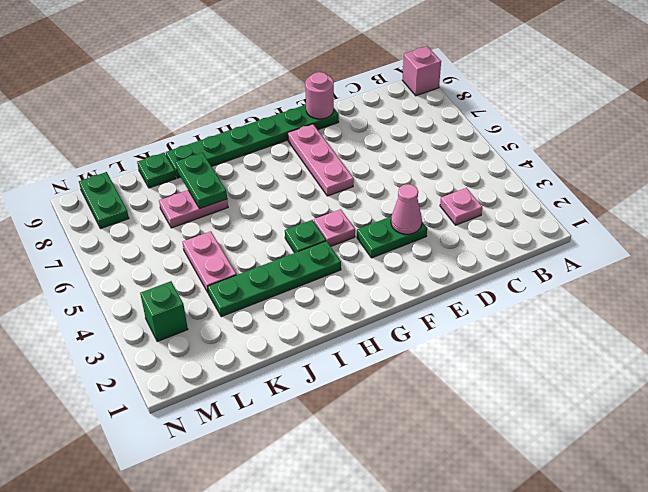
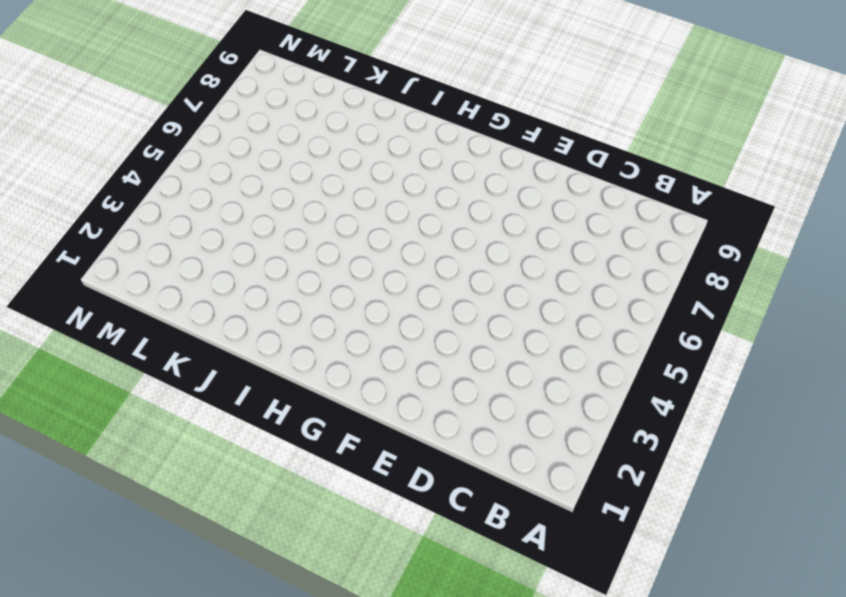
none -> pink 1x1 brick [402,46,441,96]
none -> pink 1x1 plate [440,188,482,225]
none -> green 1x2 plate [357,217,427,258]

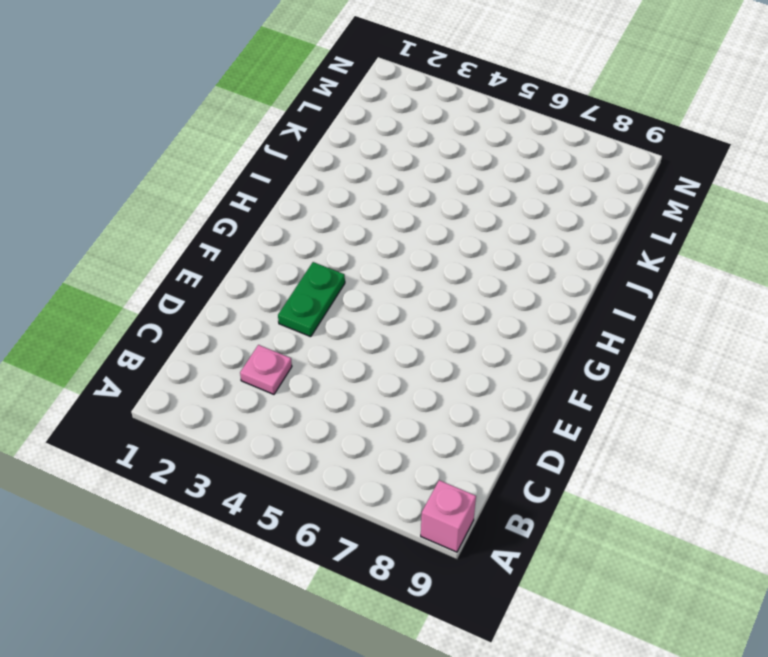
none -> green 1x6 plate [166,105,339,178]
none -> pink 1x3 plate [288,124,354,196]
none -> pink 1x1 plate [314,209,355,246]

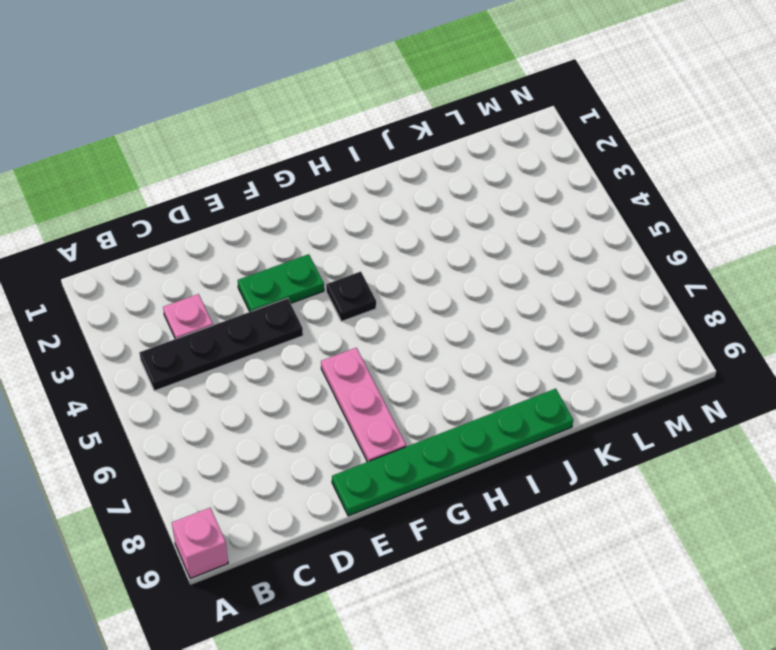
black 1x4 plate [139,298,303,391] -> none
black 1x1 plate [326,272,376,322] -> pink 1x1 plate [314,209,355,246]
none -> green 1x4 plate [208,241,341,317]
none -> green 1x1 plate [285,220,326,253]
none -> pink 1x2 plate [159,190,228,228]

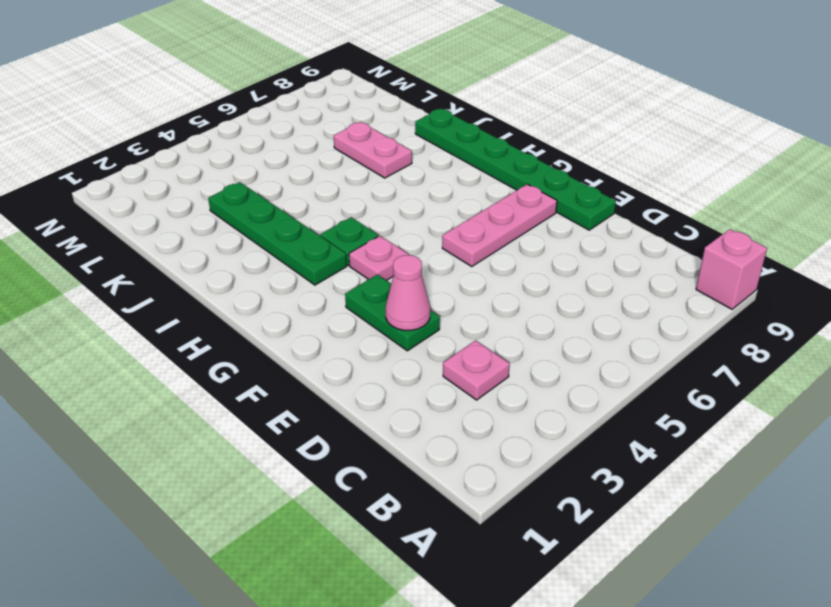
none -> pink 1x2 plate [183,231,236,292]
none -> green 1x1 plate [137,153,176,188]
none -> green 1x1 brick [140,281,188,342]

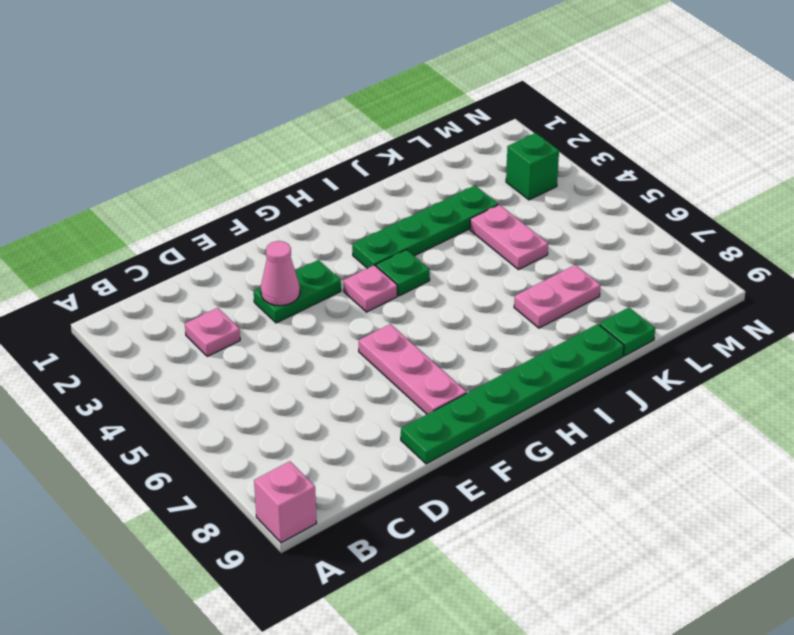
none -> green 1x2 plate [79,172,129,229]
none -> pink 1x1 round brick [305,72,334,119]
none -> green 1x2 plate [175,153,227,209]

